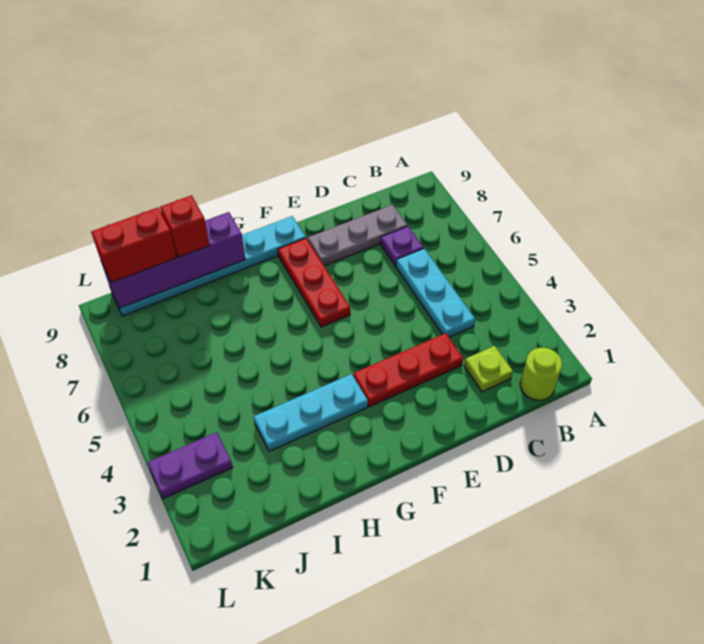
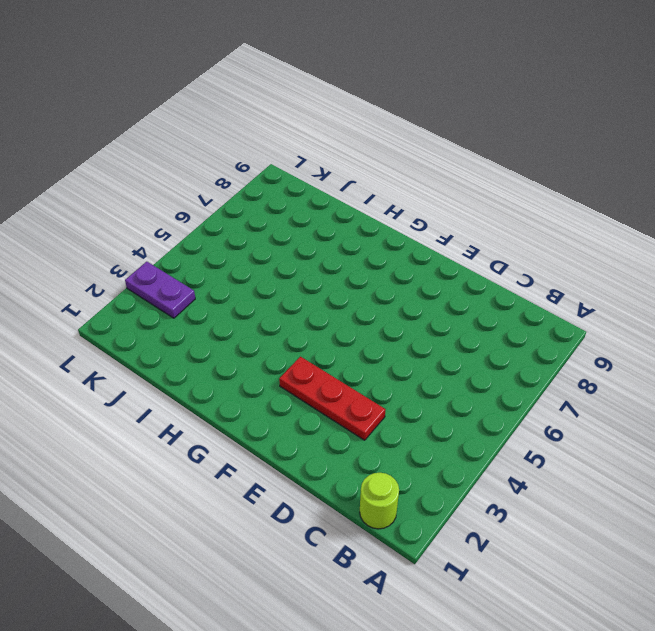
none -> lime 1x1 plate [464,346,513,392]
none -> cyan 1x3 plate [396,248,475,337]
none -> purple 1x1 plate [381,226,423,266]

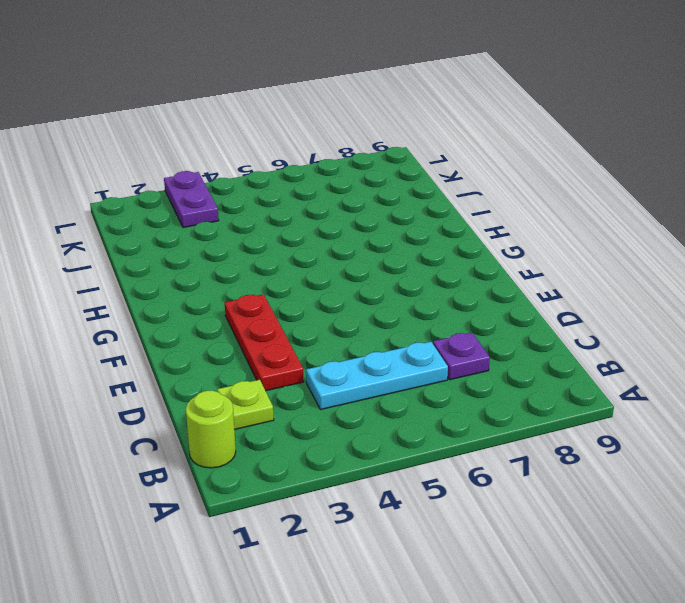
none -> grey 1x3 plate [308,205,407,266]
none -> red 1x3 plate [278,238,350,327]
none -> cyan 1x6 plate [111,216,306,316]

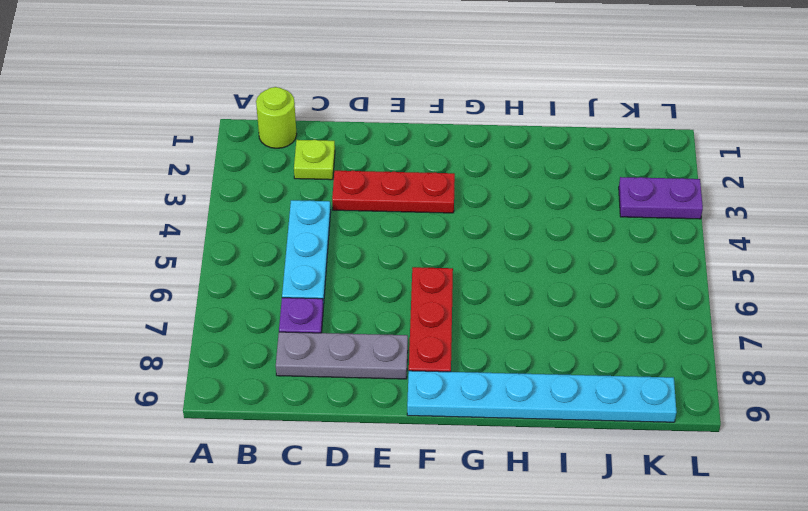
none -> cyan 1x3 plate [254,374,368,451]
none -> purple 1x4 brick [102,212,245,308]
none -> red 1x1 brick [160,195,210,257]

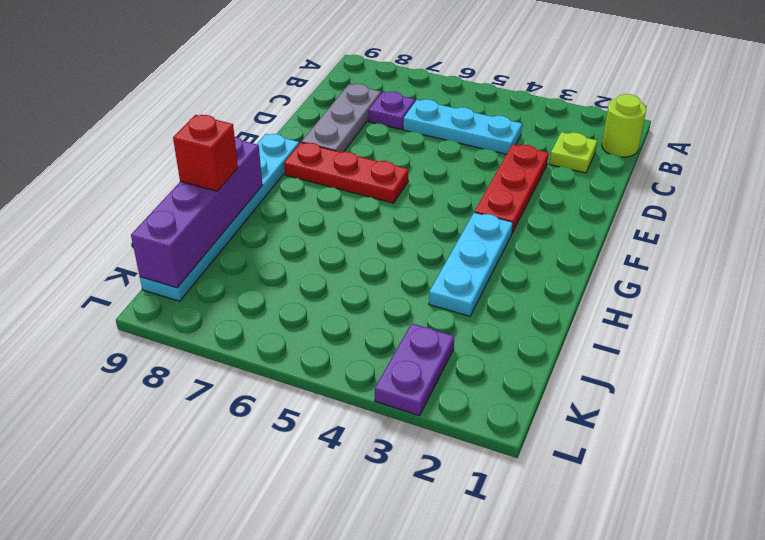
none -> red 1x2 brick [91,208,177,283]

